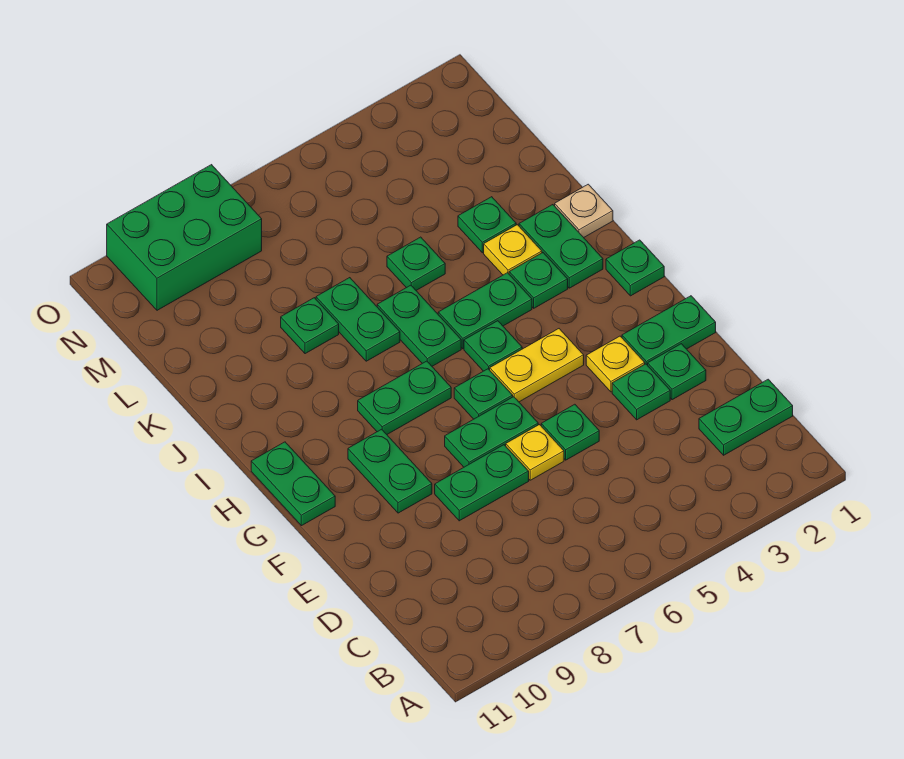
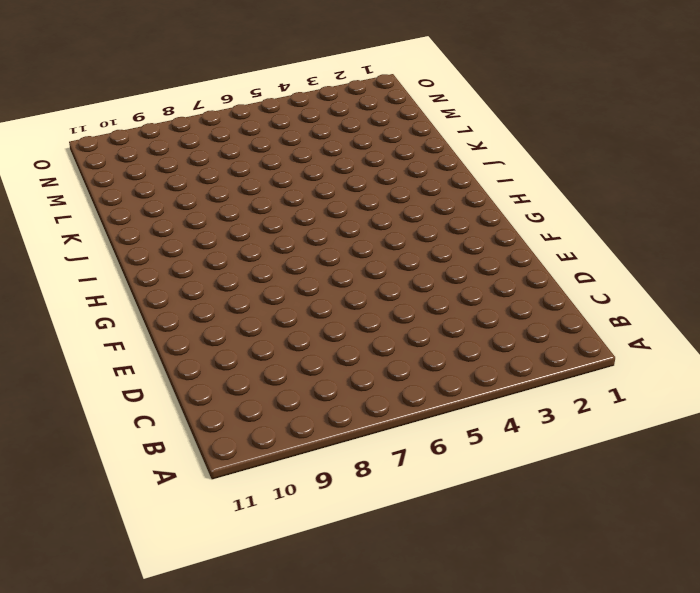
none -> green 1x2 plate [699,379,793,455]
none -> green 1x1 plate [648,344,706,400]
none -> green 1x1 plate [612,364,670,420]

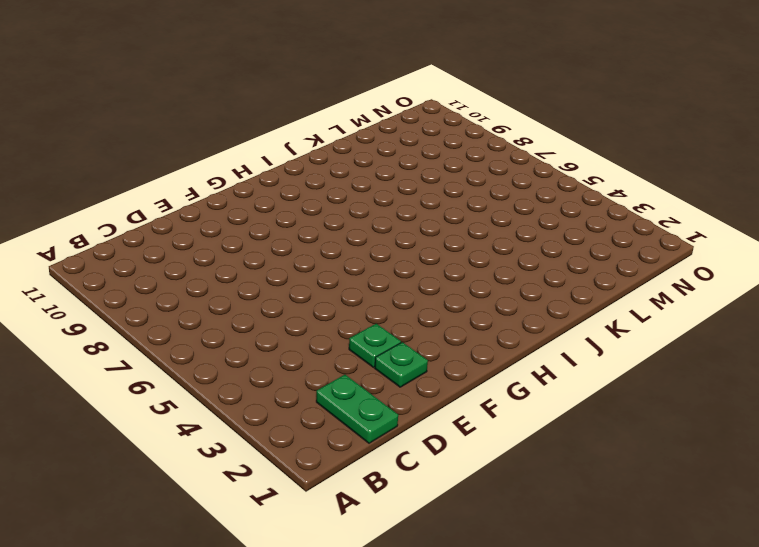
none -> green 1x1 plate [541,404,599,460]
none -> yellow 1x1 plate [506,425,564,480]
none -> green 1x2 plate [435,445,529,521]

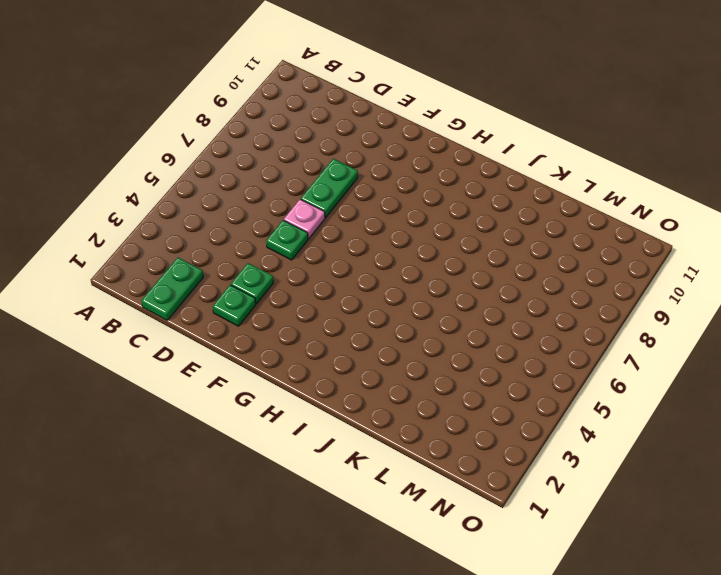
pink 1x1 plate [284,199,325,239] -> yellow 1x1 plate [506,425,564,480]
none -> green 1x2 plate [622,296,716,365]
none -> yellow 1x1 plate [586,336,645,392]
none -> green 1x2 plate [445,397,538,467]

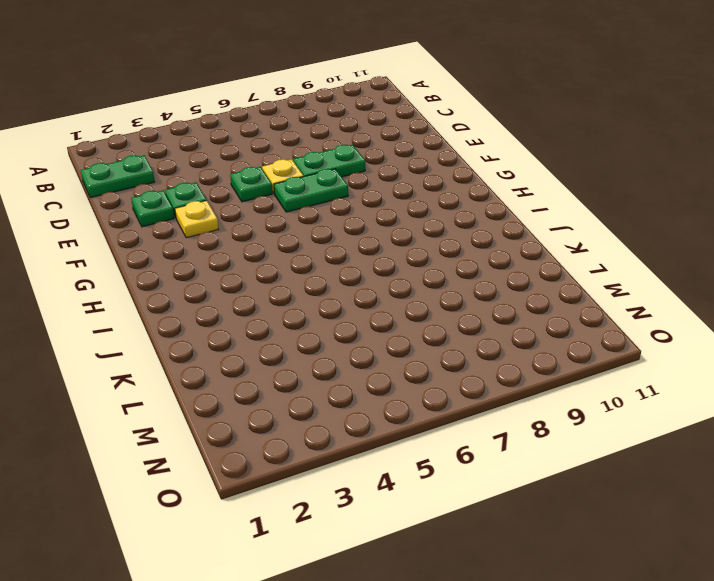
none -> green 1x2 plate [622,296,716,365]
none -> green 1x2 plate [348,429,432,513]
none -> yellow 1x2 plate [490,329,584,402]

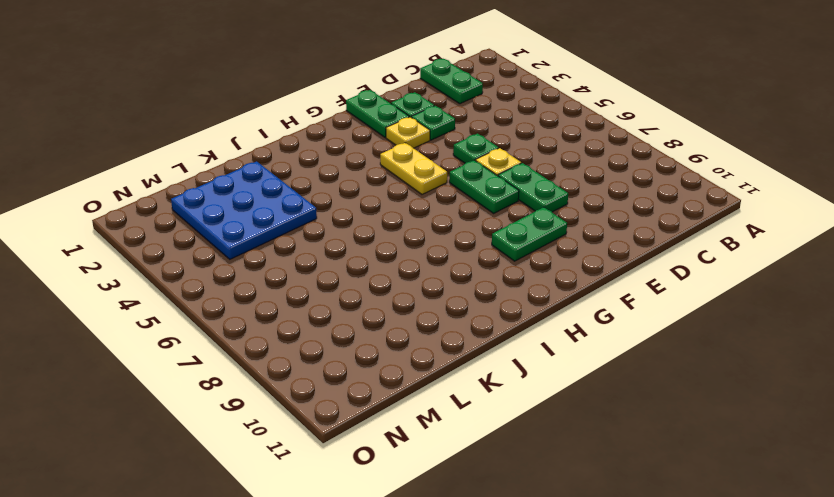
blue 3x3 plate [171,161,317,259] -> green 1x1 plate [458,197,516,253]
none -> green 1x1 plate [454,369,513,419]
none -> green 1x2 plate [251,442,335,526]
none -> green 1x1 plate [606,240,664,296]

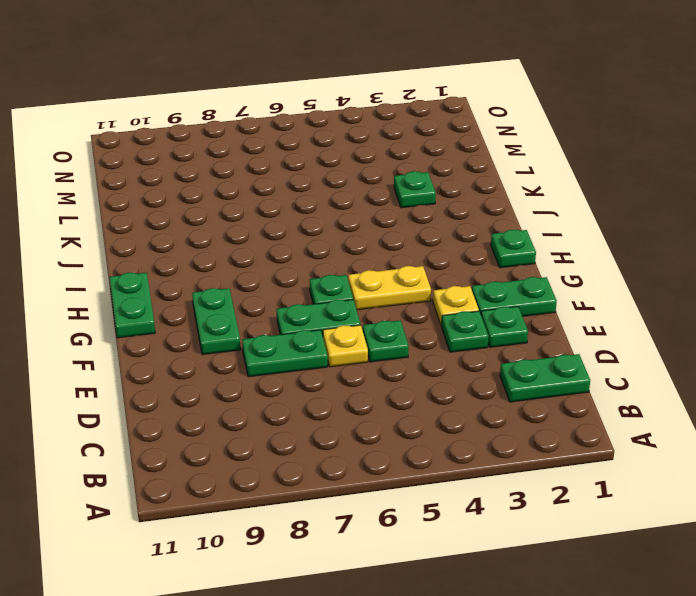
none -> green 1x1 plate [464,321,522,371]
none -> green 1x2 plate [358,361,451,434]
none -> green 1x2 plate [519,205,603,288]

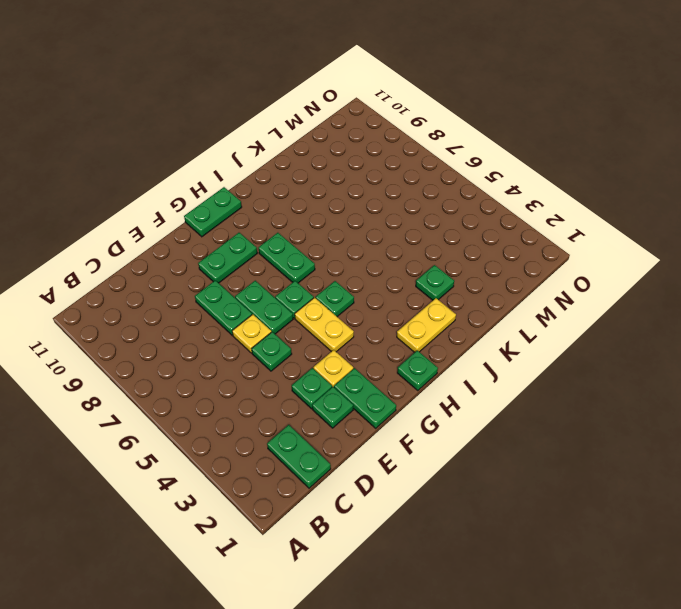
yellow 1x2 plate [397,298,456,352] -> green 1x2 plate [519,205,603,288]
none -> green 1x1 plate [509,253,568,308]
none -> green 1x2 plate [438,273,532,349]
none -> green 1x2 plate [377,285,461,366]

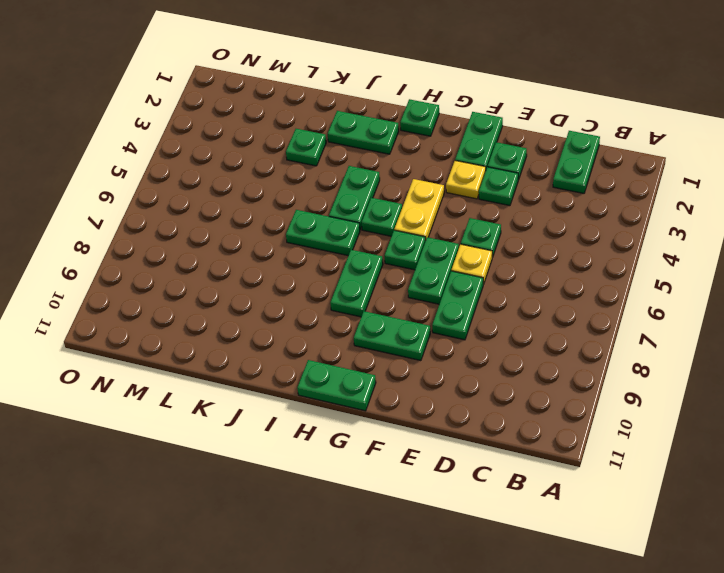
none -> green 1x1 plate [509,253,568,308]
none -> tan 1x1 plate [555,184,613,237]
none -> yellow 1x1 plate [484,225,542,275]

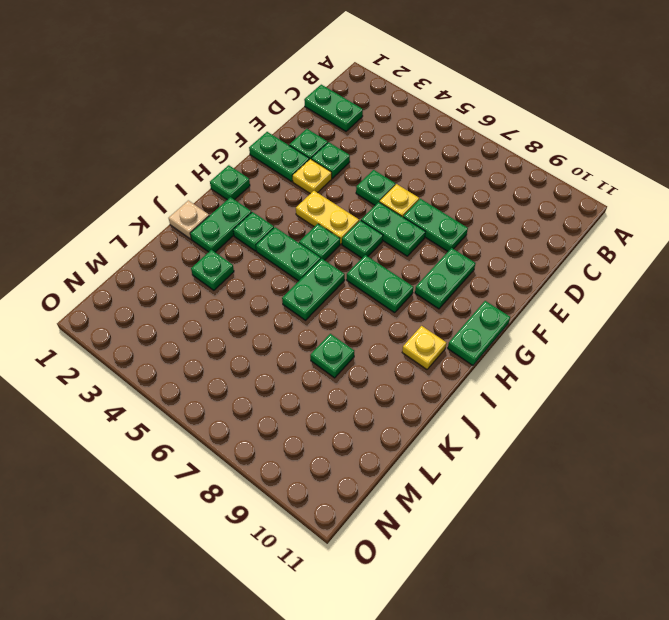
yellow 1x1 plate [402,326,446,369] -> yellow 1x1 plate moved to [484,225,542,275]
none -> green 1x2 plate [316,278,400,361]
none -> green 1x1 plate [387,237,445,290]
none -> green 2x3 brick [107,165,262,310]

